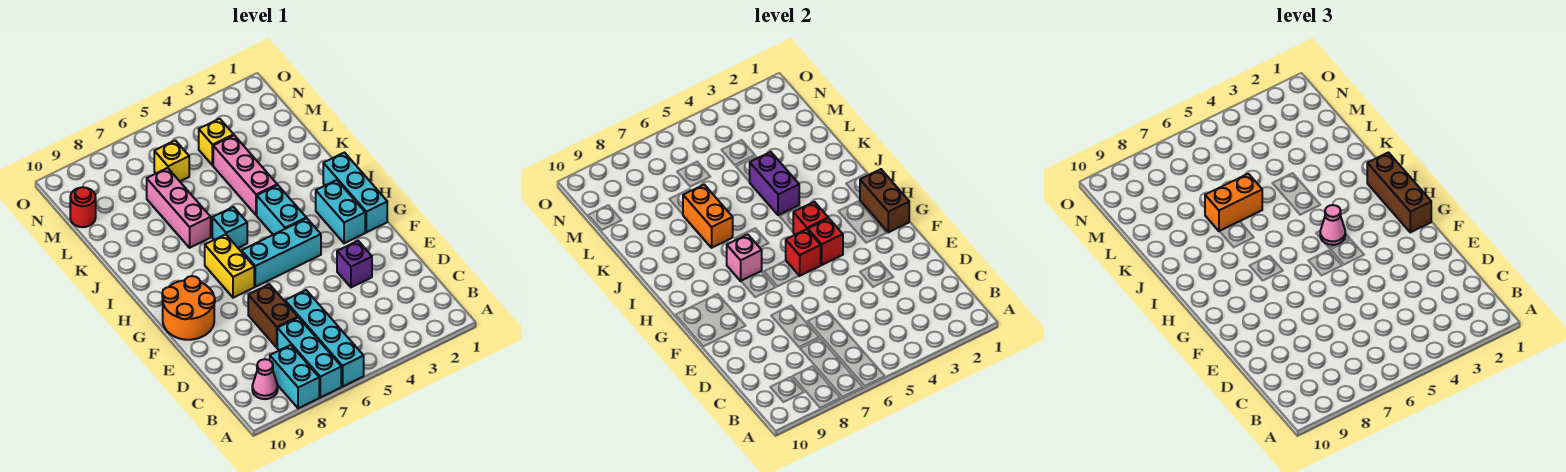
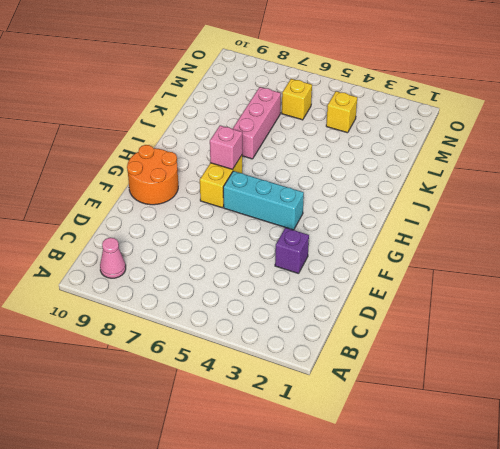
none -> cyan 1x4 brick [285,290,364,386]
none -> cyan 1x3 brick [277,318,341,397]
none -> cyan 1x2 brick [270,345,319,408]

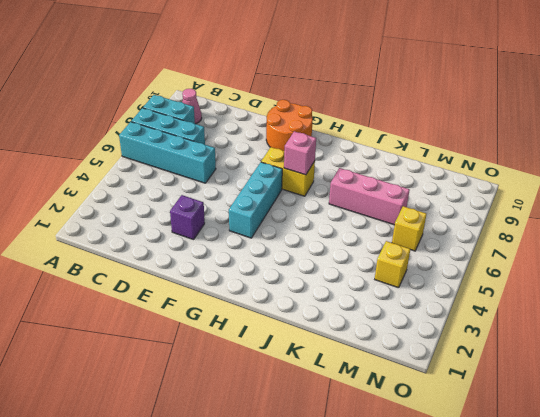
none -> brown 1x2 brick [248,284,298,347]
none -> cyan 1x3 brick [323,153,387,232]
none -> cyan 1x2 brick [316,180,365,243]

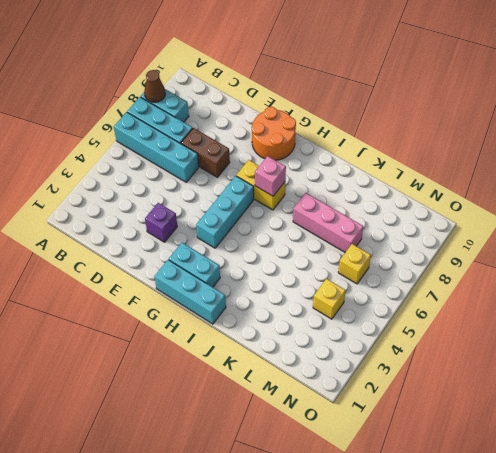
brown 1x1 cone [144,70,165,102] -> none
none -> pink 1x1 cone [252,359,278,399]
none -> cyan 1x2 brick [257,185,306,235]
none -> cyan 1x1 brick [212,207,247,248]

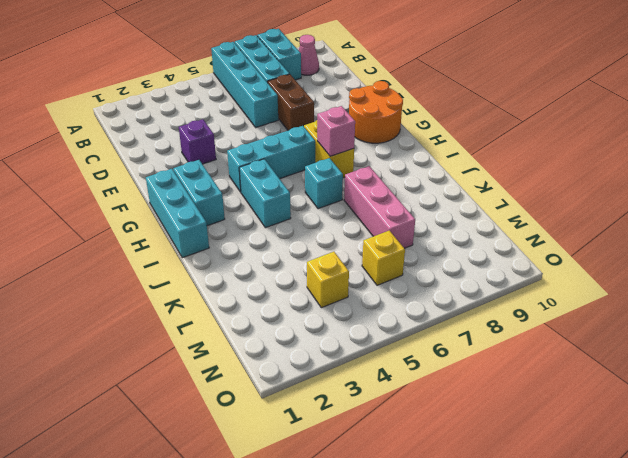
none -> pink 1x3 brick [213,135,277,215]
none -> red 1x1 round brick [70,187,96,227]
none -> brown 1x2 brick [860,169,909,232]

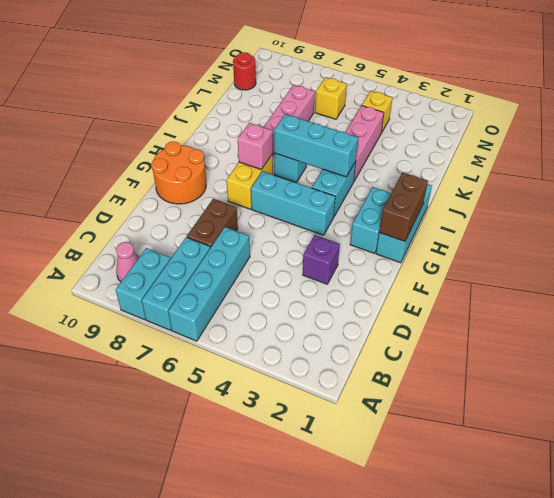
cyan 1x3 brick [274,114,358,177] -> none
none -> red 1x1 brick [808,218,843,265]
none -> red 1x1 brick [786,229,821,276]
none -> red 1x1 brick [793,202,828,235]

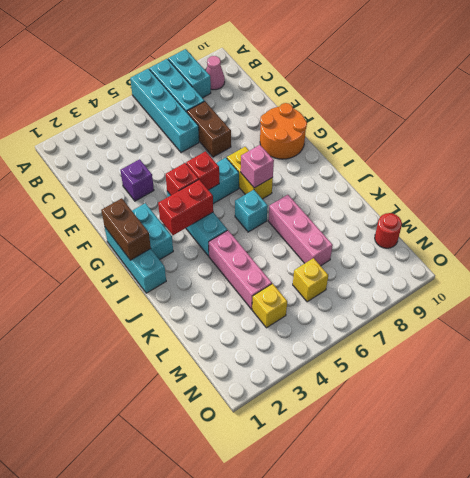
red 1x2 brick [158,180,213,235] -> red 1x1 brick [793,202,828,235]
none -> purple 1x2 brick [750,152,799,215]
none -> orange 1x2 brick [683,185,733,248]
none -> brown 1x3 brick [1367,153,1431,232]

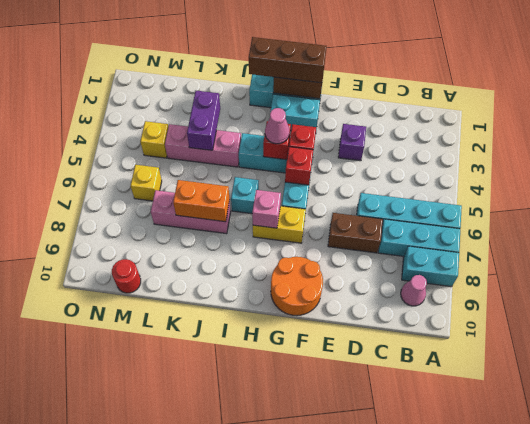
purple 1x2 brick [187,91,220,150] -> purple 1x2 brick turned to [750,152,799,215]
none -> orange 1x2 brick [1205,174,1262,231]

